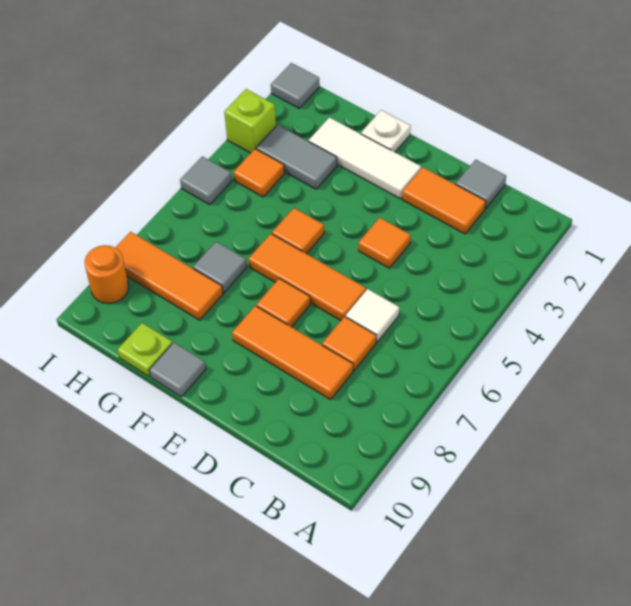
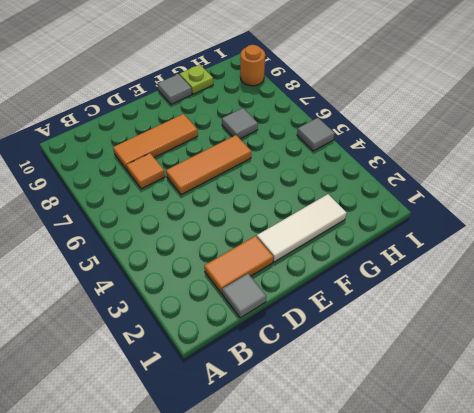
none -> white 1x1 tile [346,289,399,342]
none -> orange 1x1 tile [359,218,411,268]
none -> orange 1x1 tile [257,278,310,327]

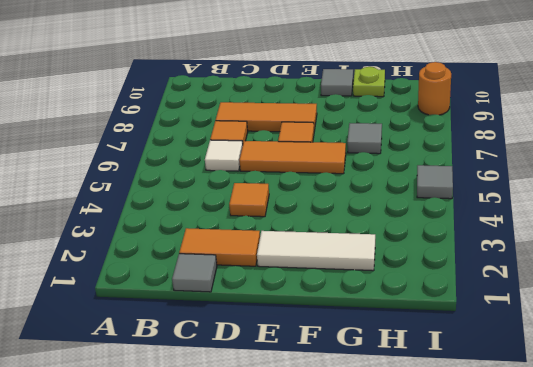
none -> white 1x1 plate [361,110,411,152]
none -> orange 1x1 tile [272,208,324,254]
none -> grey 1x2 tile [256,125,337,189]

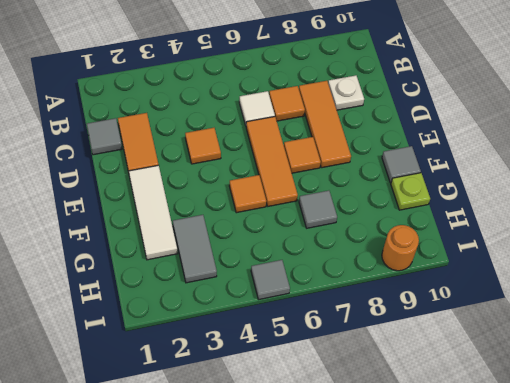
white 1x1 plate [328,75,364,110] -> white 1x1 plate moved to [361,110,411,152]
none -> orange 1x3 tile [115,232,223,320]
none -> orange 1x1 tile [233,149,285,197]
none -> grey 1x1 tile [271,63,320,108]

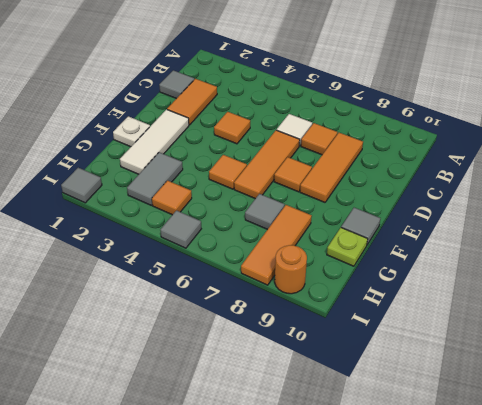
none -> lime 1x1 brick [224,89,276,153]

